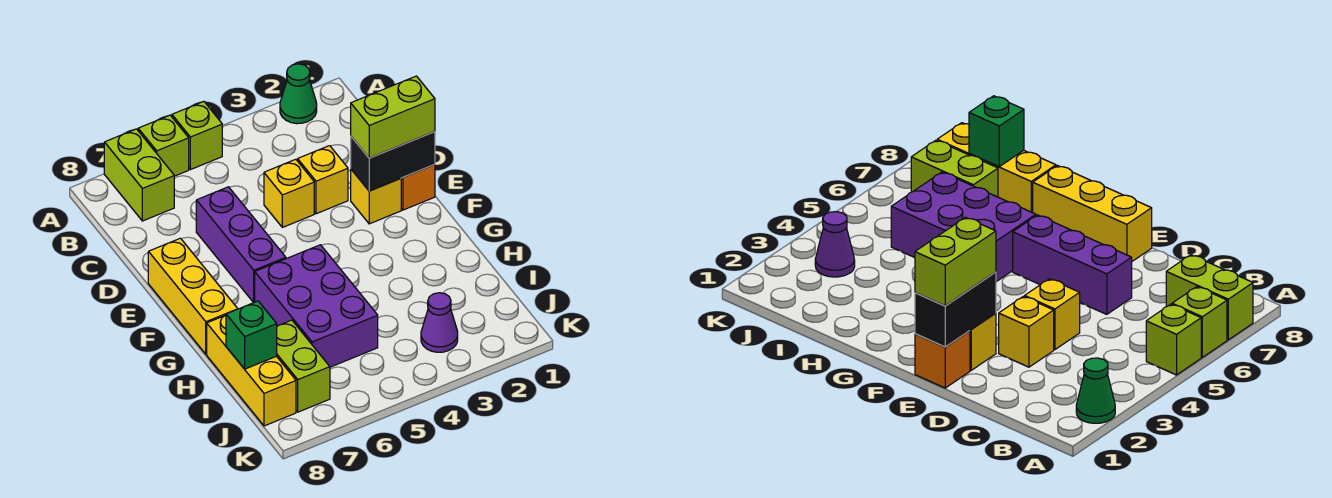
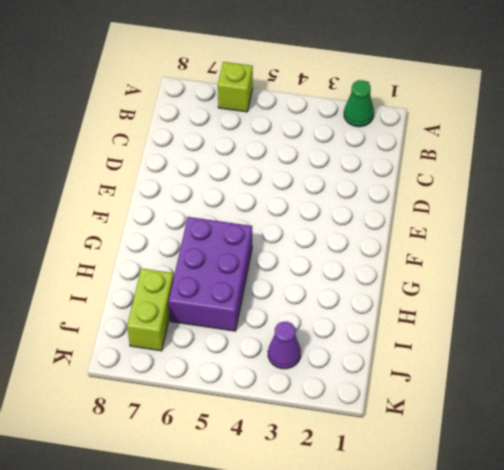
none -> lime 1x1 brick [172,101,222,170]
none -> lime 1x2 brick [104,129,174,221]
none -> yellow 1x1 brick [298,146,348,214]

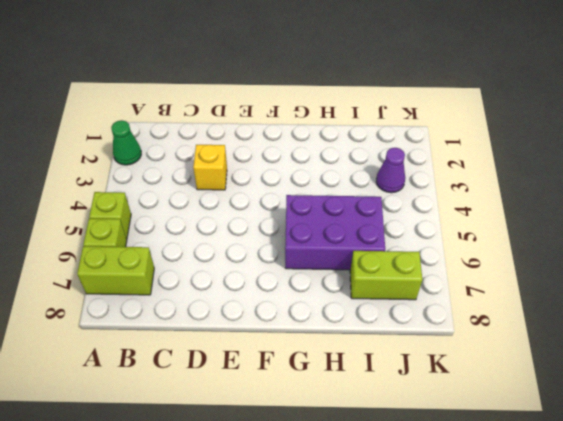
none -> yellow 1x1 brick [264,159,314,227]
none -> purple 1x3 brick [196,187,286,303]
none -> orange 1x1 brick [401,165,435,210]

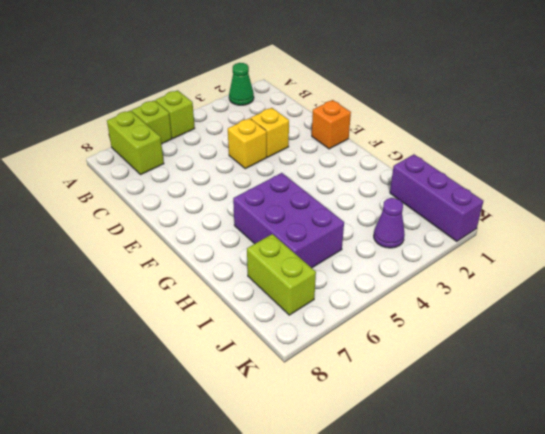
purple 1x3 brick [390,154,483,241] -> purple 1x3 brick moved to [196,187,286,303]
none -> yellow 1x1 brick [351,169,401,224]
none -> yellow 1x3 brick [148,238,238,354]
none -> yellow 1x3 brick [207,315,296,426]

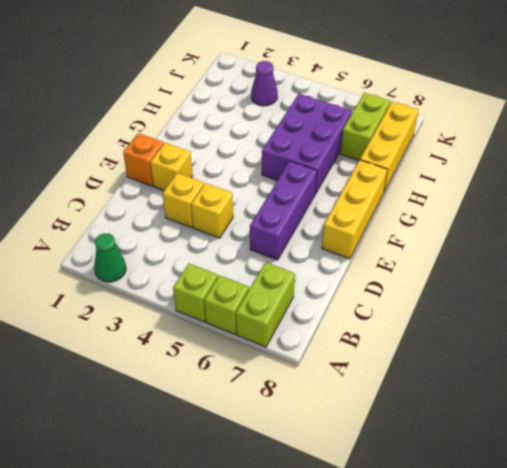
none -> black 1x2 brick [351,132,435,191]
none -> green 1x1 brick [226,301,277,369]
none -> lime 1x2 brick [351,76,435,158]

